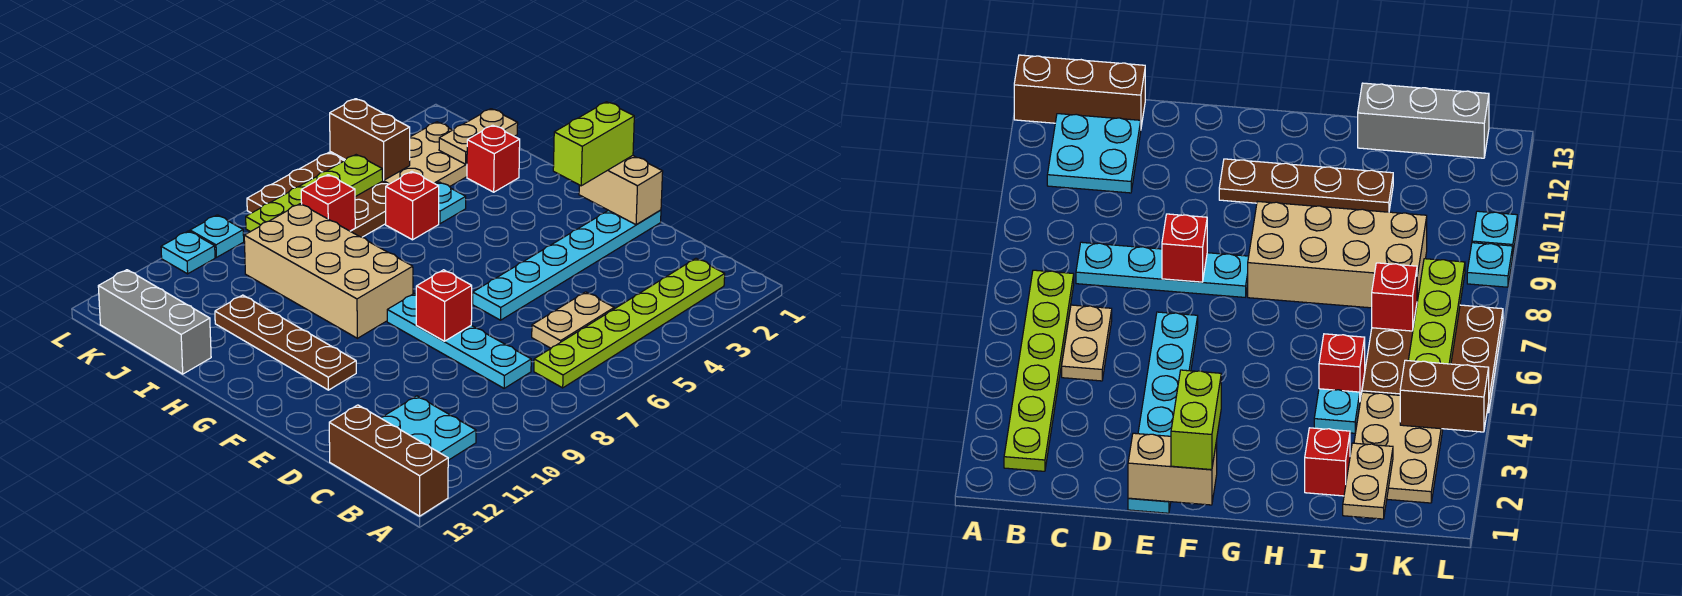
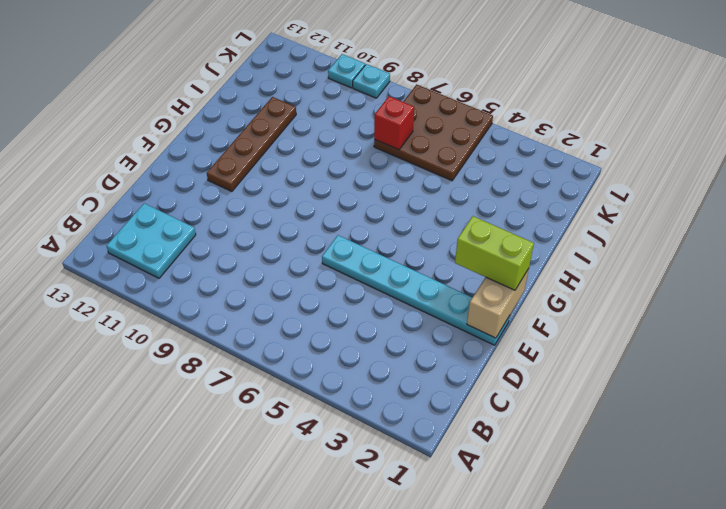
none -> brown 1x3 brick [329,405,448,516]
none -> lime 1x6 plate [534,258,725,388]
none -> tan 1x2 plate [532,292,614,348]

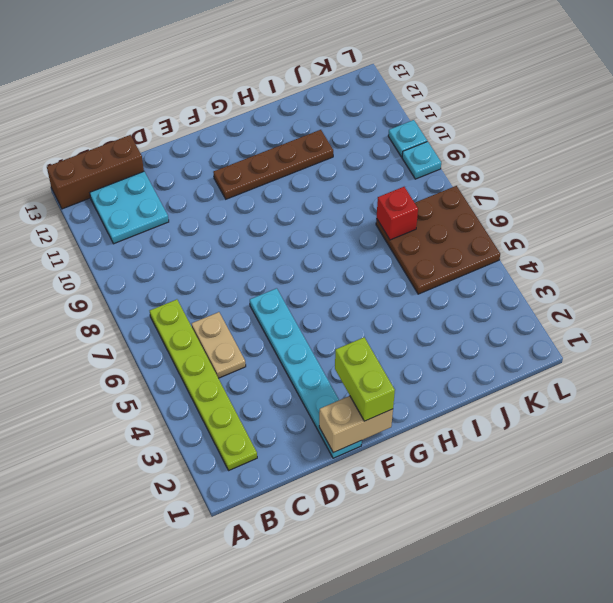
none -> cyan 1x4 plate [387,294,531,388]
none -> tan 2x4 brick [244,204,413,338]
none -> red 1x1 brick [467,125,520,192]

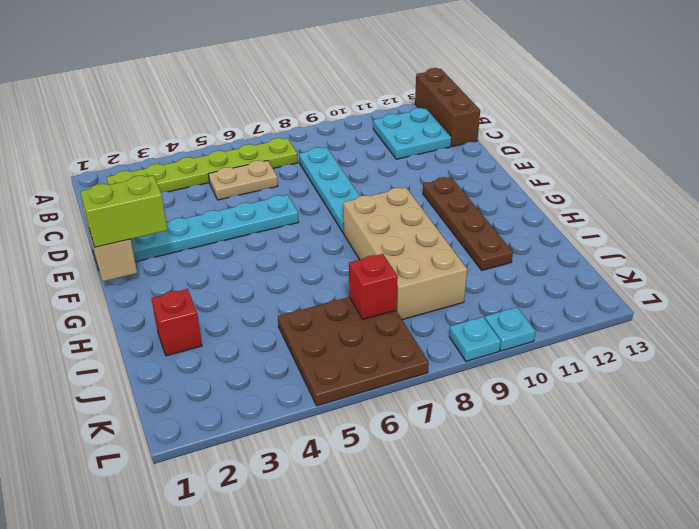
none -> cyan 1x1 plate [436,182,466,224]
none -> red 1x1 brick [386,172,439,240]
none -> grey 1x3 brick [98,270,211,374]

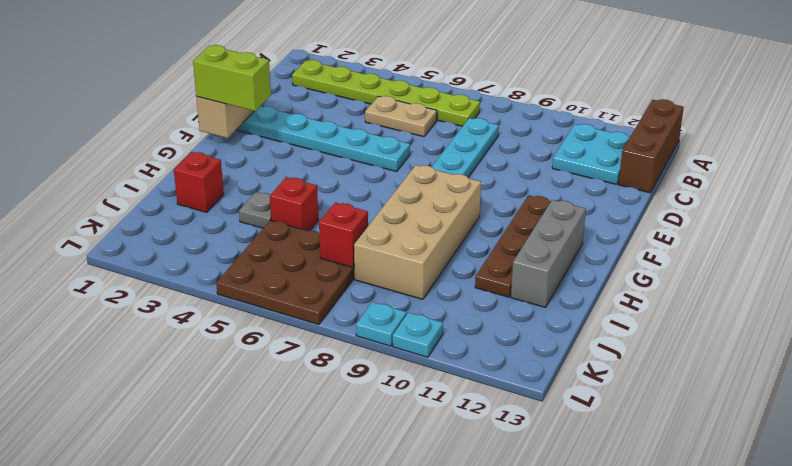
grey 1x3 brick [511,200,586,307] -> grey 1x3 brick moved to [98,270,211,374]
grey 1x1 plate [239,192,271,228] -> cyan 1x1 plate [436,182,466,224]
none -> tan 2x3 plate [383,122,467,187]
none -> red 1x1 brick [416,270,472,341]
none -> tan 1x2 plate [439,109,518,164]

